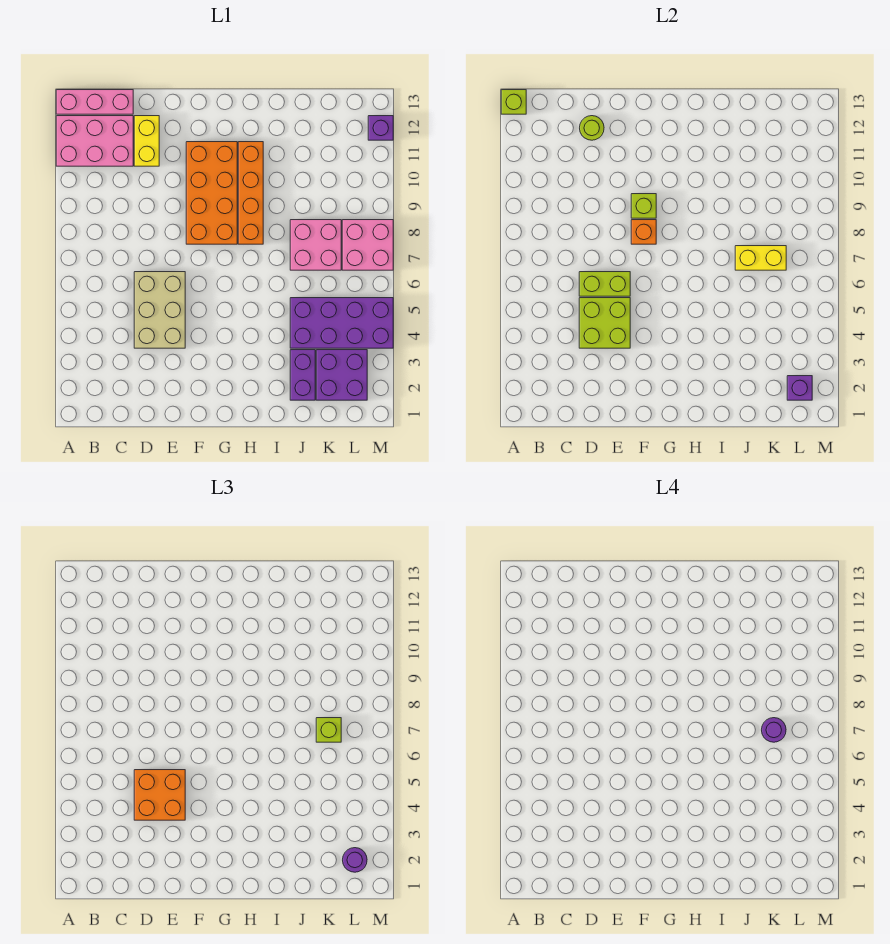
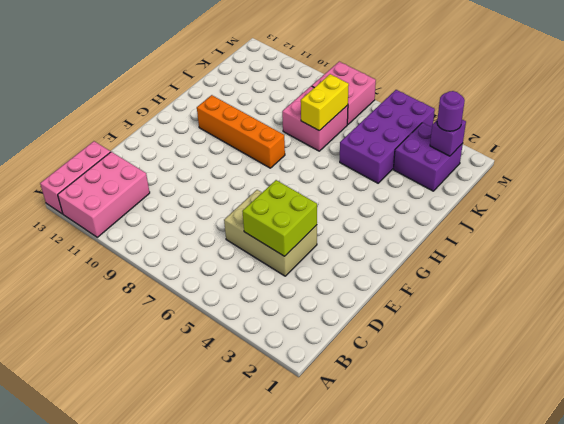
none -> yellow 1x2 brick [134,116,159,166]
none -> orange 2x4 brick [186,142,237,244]
none -> purple 1x2 brick [290,350,315,400]

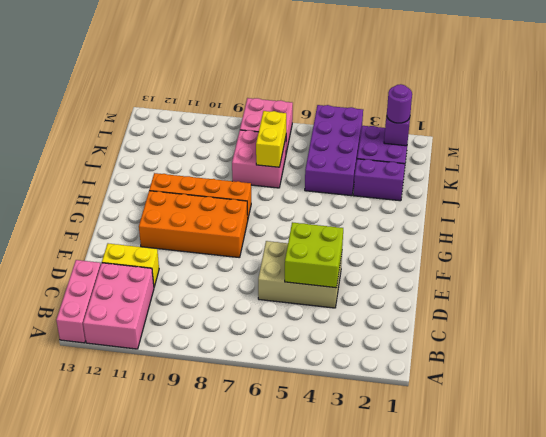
none -> purple 1x1 brick [368,116,393,140]
none -> lime 1x1 brick [501,90,526,114]
none -> lime 1x2 brick [579,272,630,296]

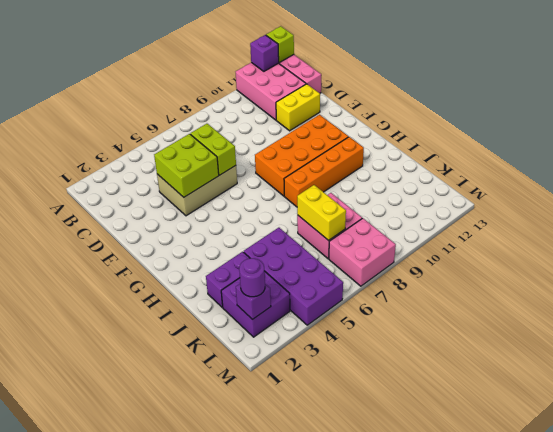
purple 1x1 brick [250,35,279,71] -> purple 1x1 brick moved to [368,116,393,140]
none -> lime 1x1 round brick [580,116,604,140]
none -> orange 1x1 brick [631,220,656,244]
none -> lime 1x1 brick [631,194,656,218]

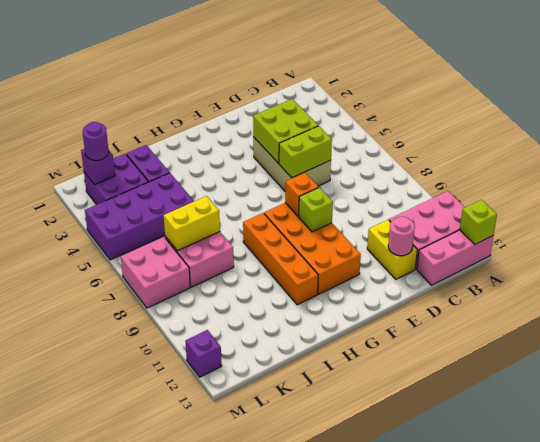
pink 1x1 round brick [388,217,415,256] -> lime 1x1 round brick [580,116,604,140]
none -> orange 2x2 brick [134,770,185,820]
none -> lime 1x1 brick [316,718,341,742]
none -> purple 1x1 round brick [762,718,786,742]

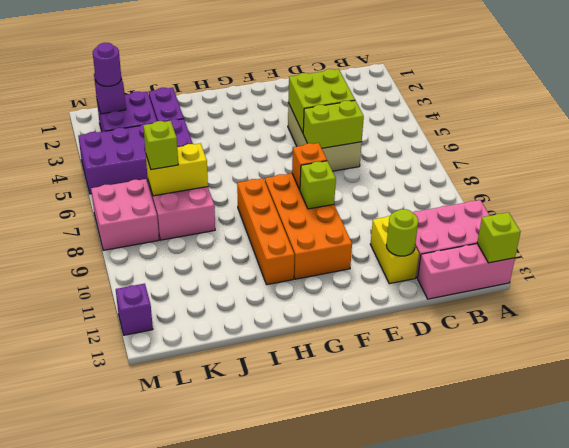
none -> orange 2x2 brick [134,770,185,820]
none -> purple 1x1 round brick [762,718,786,742]

